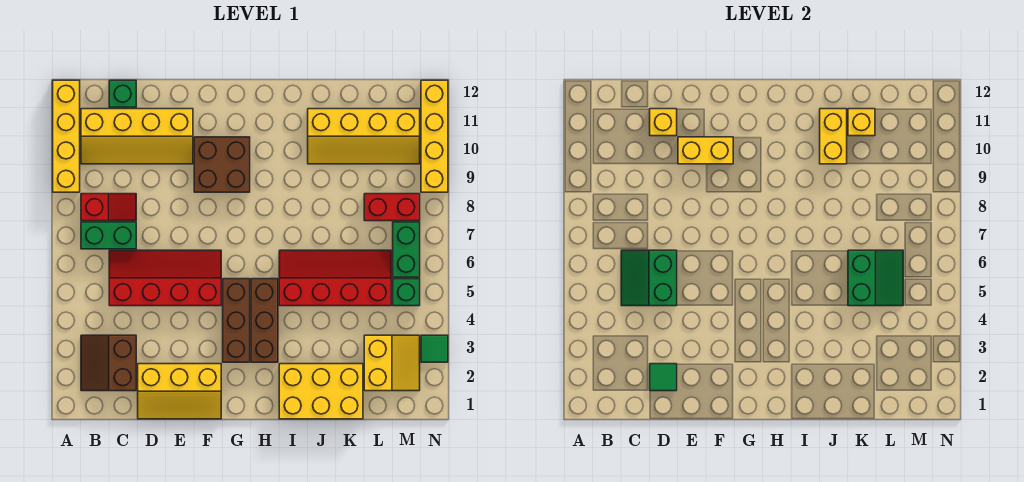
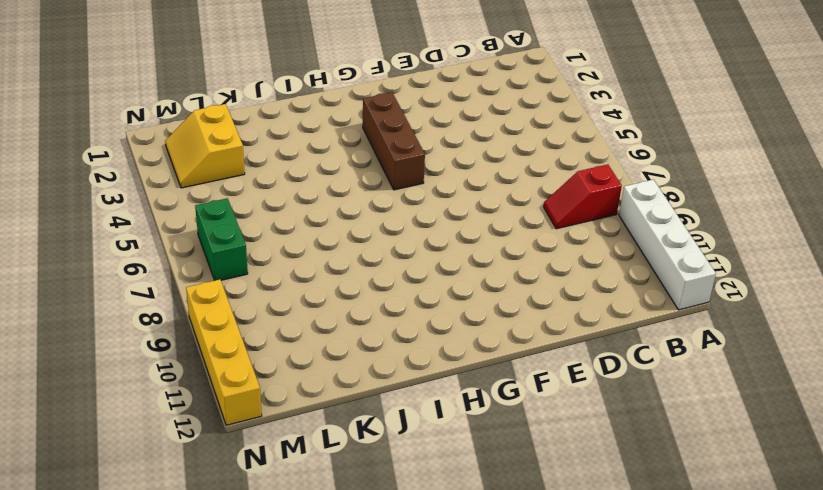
white 1x4 brick [619,180,716,310] -> yellow 1x4 brick [53,80,80,192]
none -> brown 2x2 slope [81,335,136,391]
none -> green 1x2 brick [81,222,136,249]
none -> yellow 2x4 slope [81,109,193,164]

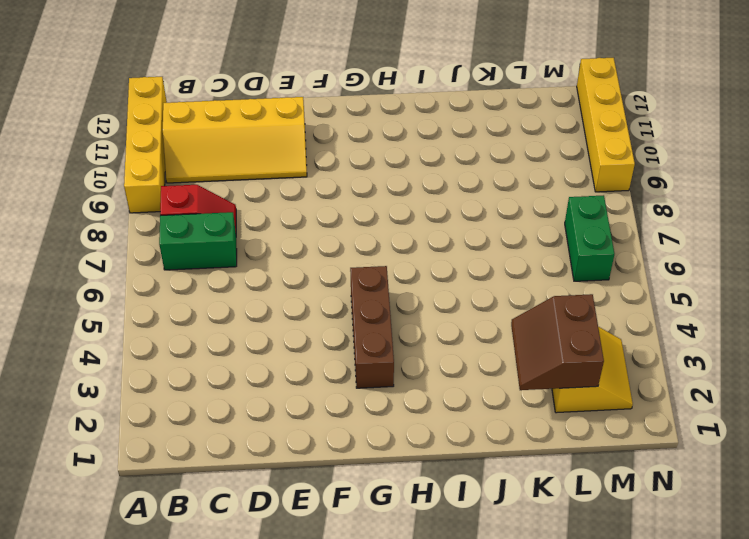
brown 2x2 slope [511,294,604,390] -> brown 2x2 slope moved to [81,335,136,391]
none -> red 2x4 slope [109,250,221,306]
none -> green 1x1 brick [109,80,136,107]
none -> yellow 2x3 slope [138,364,221,419]

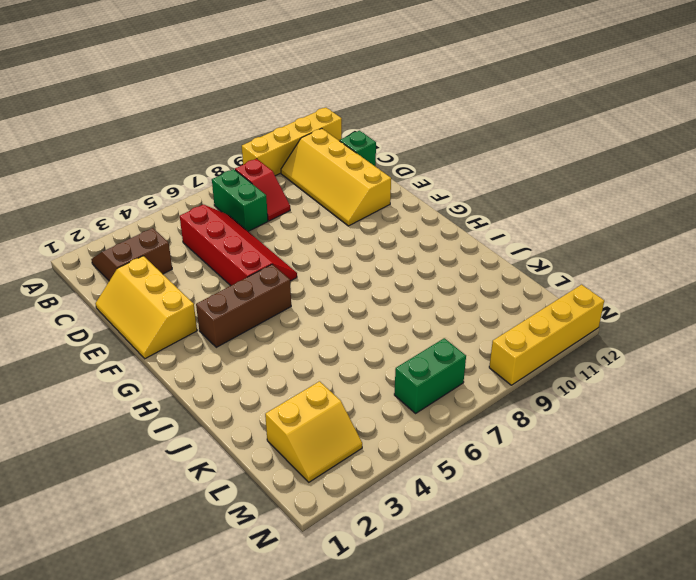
none -> brown 2x2 brick [194,137,250,192]
none -> brown 1x3 brick [251,279,278,362]
none -> yellow 2x3 brick [279,364,363,419]

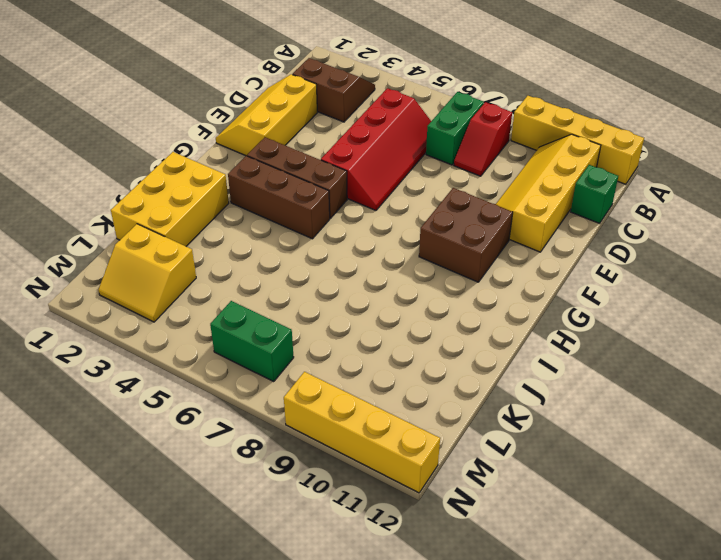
none -> red 2x4 slope [279,250,391,306]
none -> yellow 2x4 slope [308,109,420,164]
none -> red 1x2 brick [364,194,420,221]

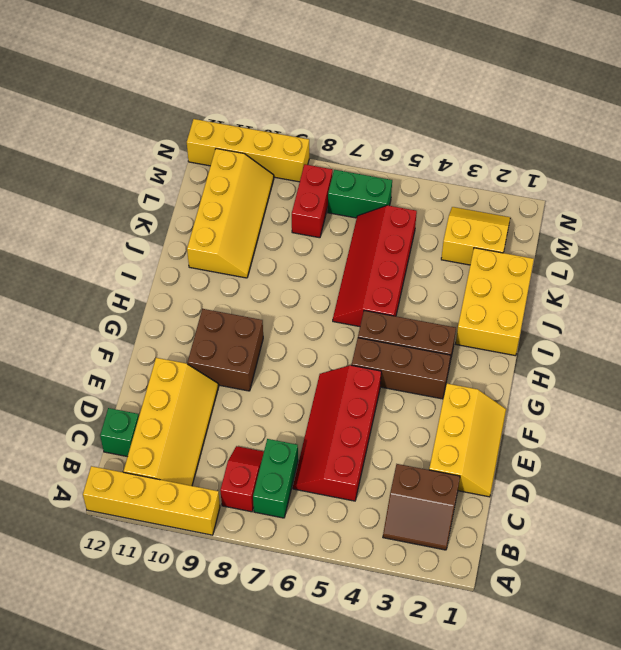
none -> green 1x1 brick [393,279,420,306]
none -> green 1x1 tile [421,335,448,362]
none -> green 2x2 slope [621,250,677,306]

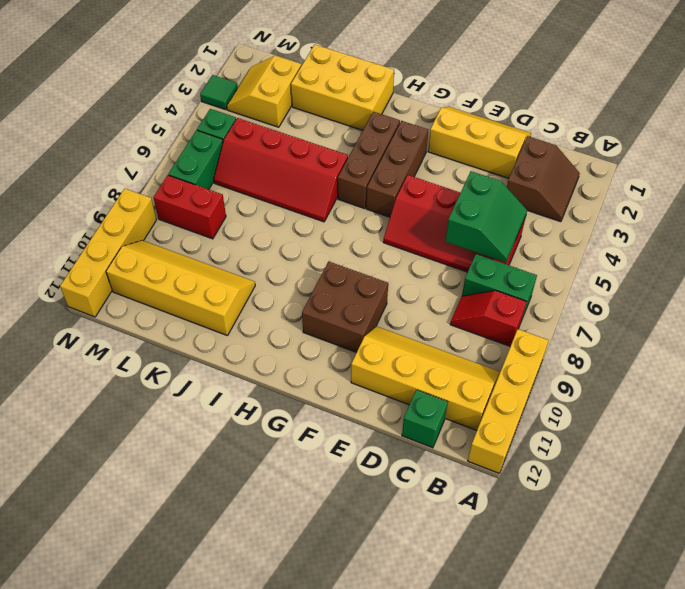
none -> green 1x1 tile [650,364,677,391]
none -> yellow 1x1 brick [650,109,677,136]
none -> yellow 1x2 brick [678,137,733,164]

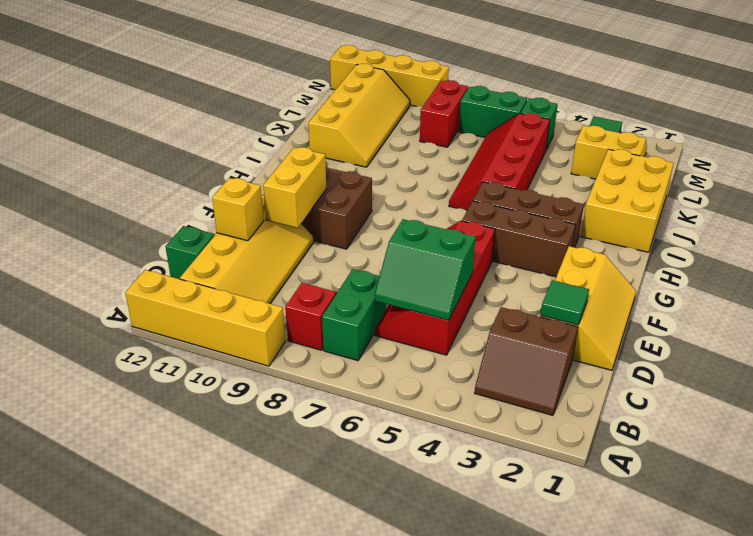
none -> yellow 1x2 brick [820,109,847,164]
none -> green 2x2 slope [848,250,903,306]
none -> yellow 1x1 brick [848,109,875,136]

